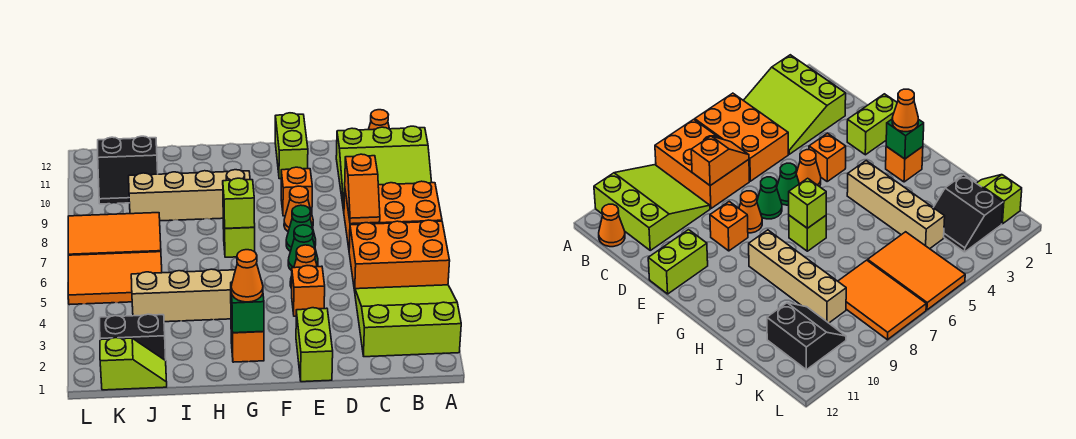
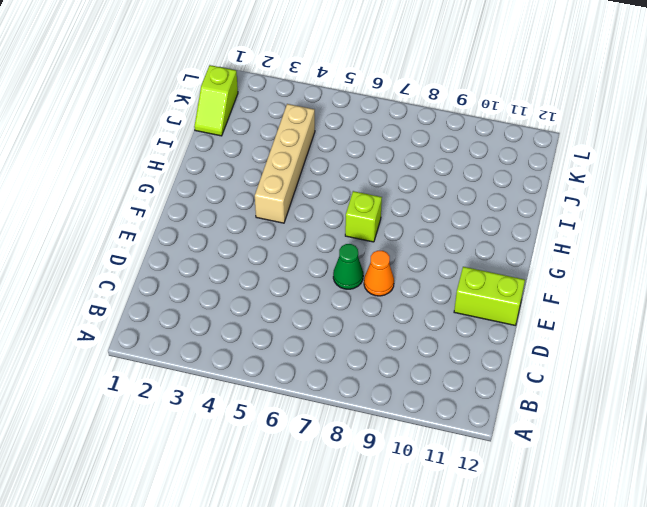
none -> lime 3x3 slope [355,285,461,357]
none -> orange 2x3 brick [349,220,450,291]
none -> orange 2x3 brick [344,181,442,248]

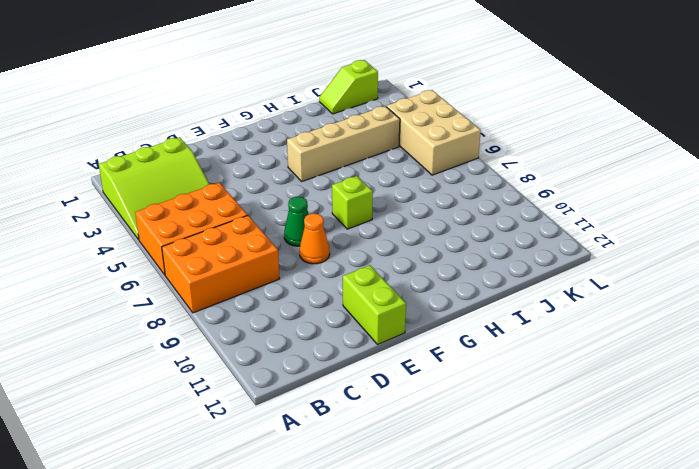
tan 2x3 brick [386,90,481,175] -> orange 2x3 tile [68,252,162,305]
none -> lime 3x3 slope [336,126,432,211]
none -> orange 1x1 cone [368,110,389,130]
none -> lime 1x2 brick [296,308,333,382]

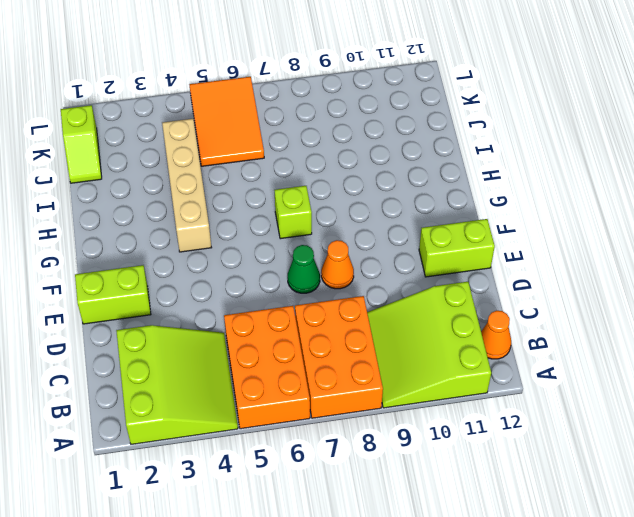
none -> orange 1x1 brick [292,266,325,316]
none -> orange 1x1 cone [290,245,317,288]
none -> green 1x1 cone [288,225,318,271]

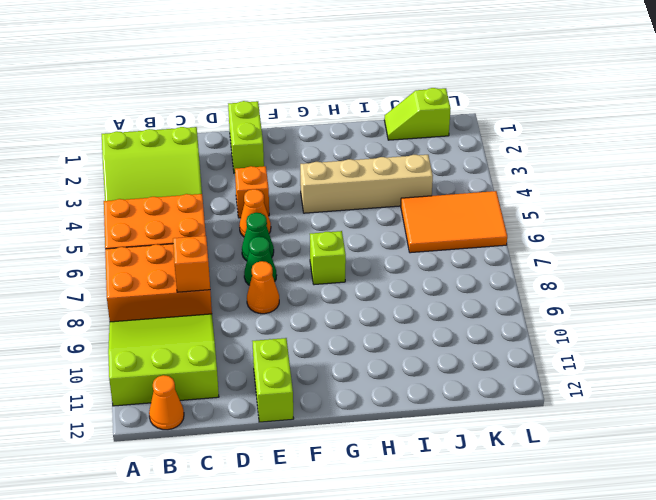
none -> orange 1x1 brick [281,167,312,216]
none -> orange 1x1 brick [231,320,264,362]
none -> tan 1x4 brick [129,170,250,221]

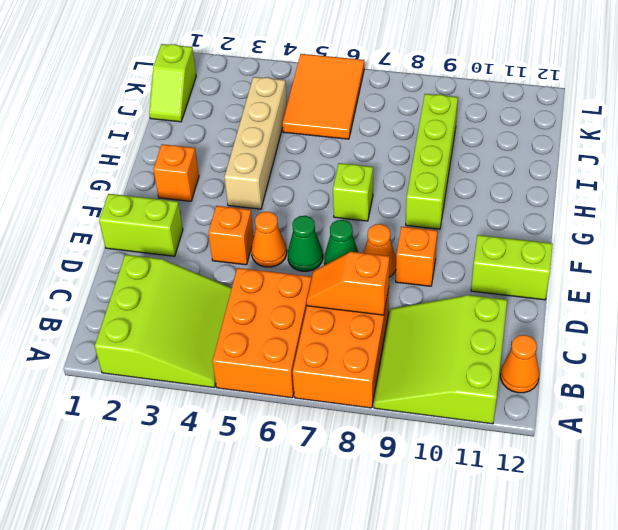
lime 1x4 brick [406,94,458,229] -> tan 1x4 brick [129,170,250,221]
none -> black 2x2 slope [100,314,166,361]
none -> orange 2x3 tile [68,213,161,255]
none -> black 2x2 slope [98,136,158,204]

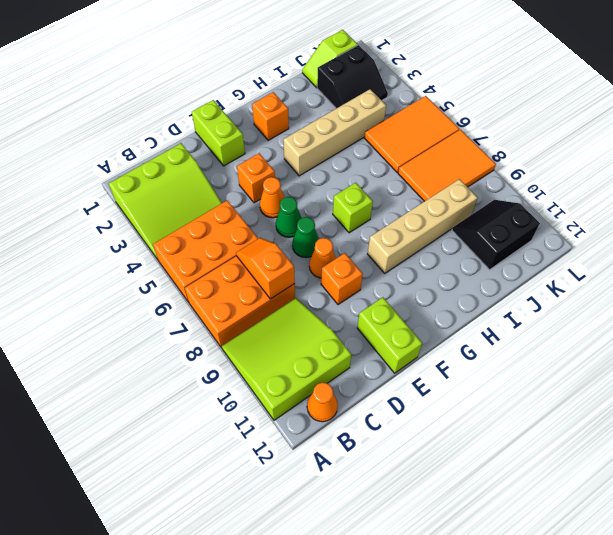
none -> green 1x1 brick [231,282,264,333]
none -> lime 1x1 brick [223,178,255,228]
none -> orange 1x1 cone [231,250,263,302]

